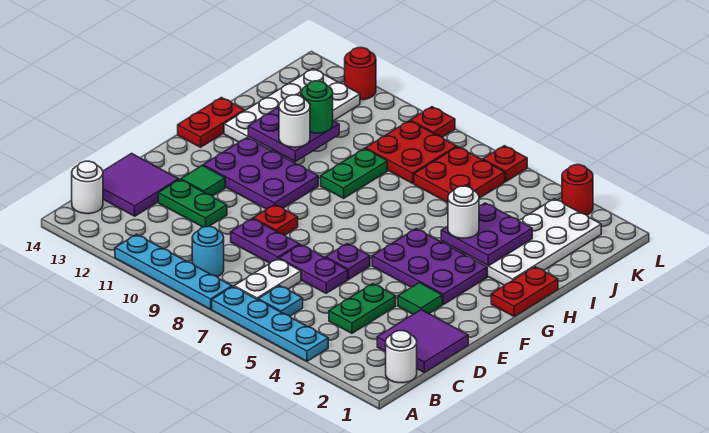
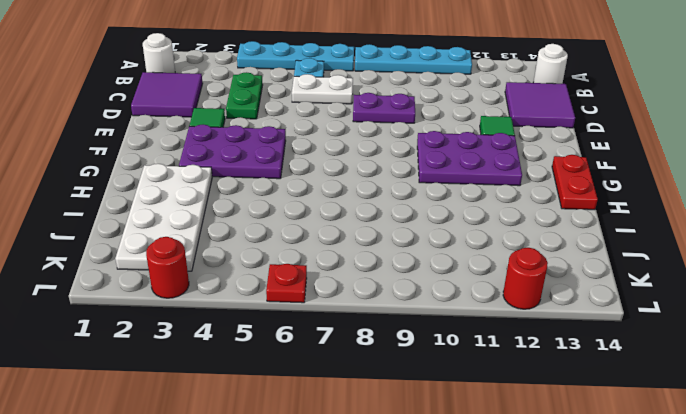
white 1x2 plate [292,74,353,104] -> white 1x2 plate turned to [234,259,301,300]
none -> cyan 1x1 round brick [192,226,224,277]
none -> purple 1x2 plate [279,245,348,293]
none -> green 1x2 plate [158,180,227,227]
none -> purple 1x1 plate [326,244,370,279]

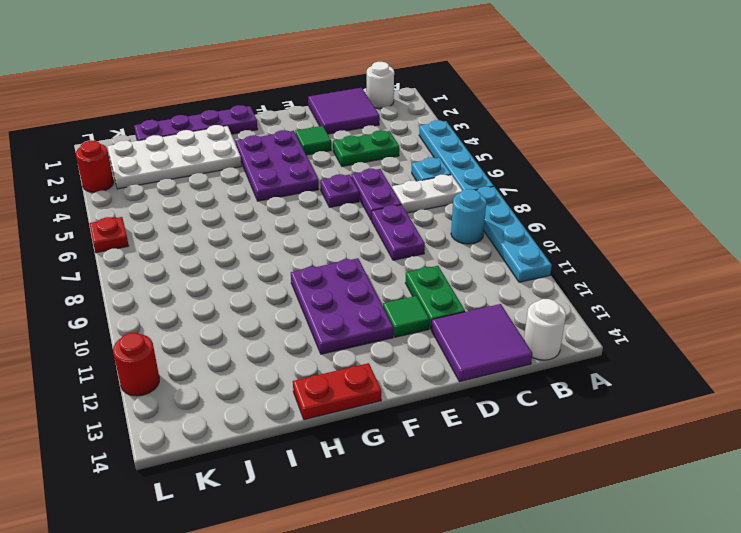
purple 1x4 plate [134,105,258,141] -> red 1x2 plate [491,267,558,316]
none -> red 1x1 plate [253,205,298,235]
none -> green 1x2 plate [321,149,387,198]
none -> white 2x4 plate [224,69,360,154]
none -> red 2x2 plate [414,147,505,202]

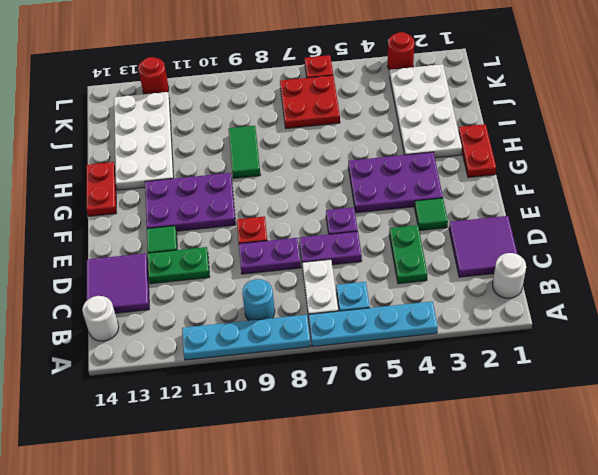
green 1x2 tile [228,126,260,178] -> green 1x2 plate [321,149,387,198]
none -> red 2x2 plate [366,121,457,183]
none -> red 1x1 plate [411,107,455,137]
none -> purple 2x2 plate [441,203,532,266]
none -> purple 2x2 plate [248,107,339,162]

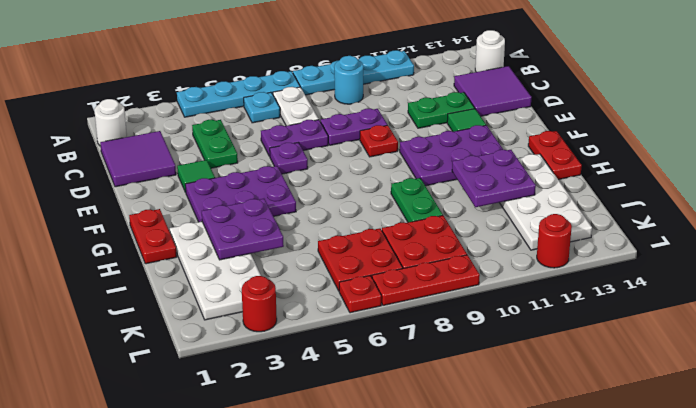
red 1x3 plate [372,255,480,305] -> red 1x1 plate [411,107,455,137]
none -> white 1x1 round brick [448,186,479,238]
none -> white 1x1 round brick [279,95,310,147]
none -> green 1x1 round brick [301,81,333,133]

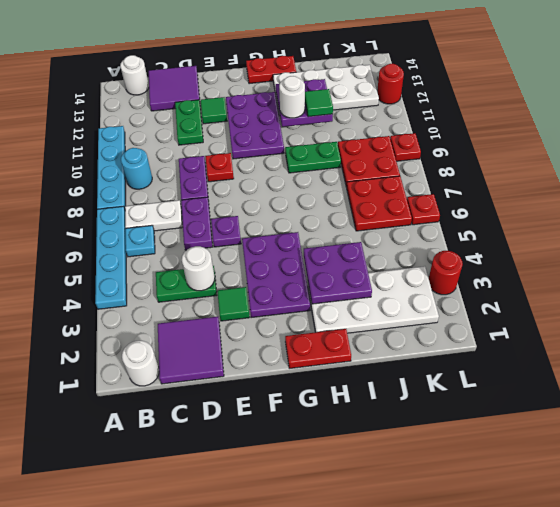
white 1x1 round brick [182,246,215,291] -> white 1x1 round brick moved to [448,186,479,238]
green 1x1 tile [305,89,333,117] -> green 1x1 round brick [301,81,333,133]

